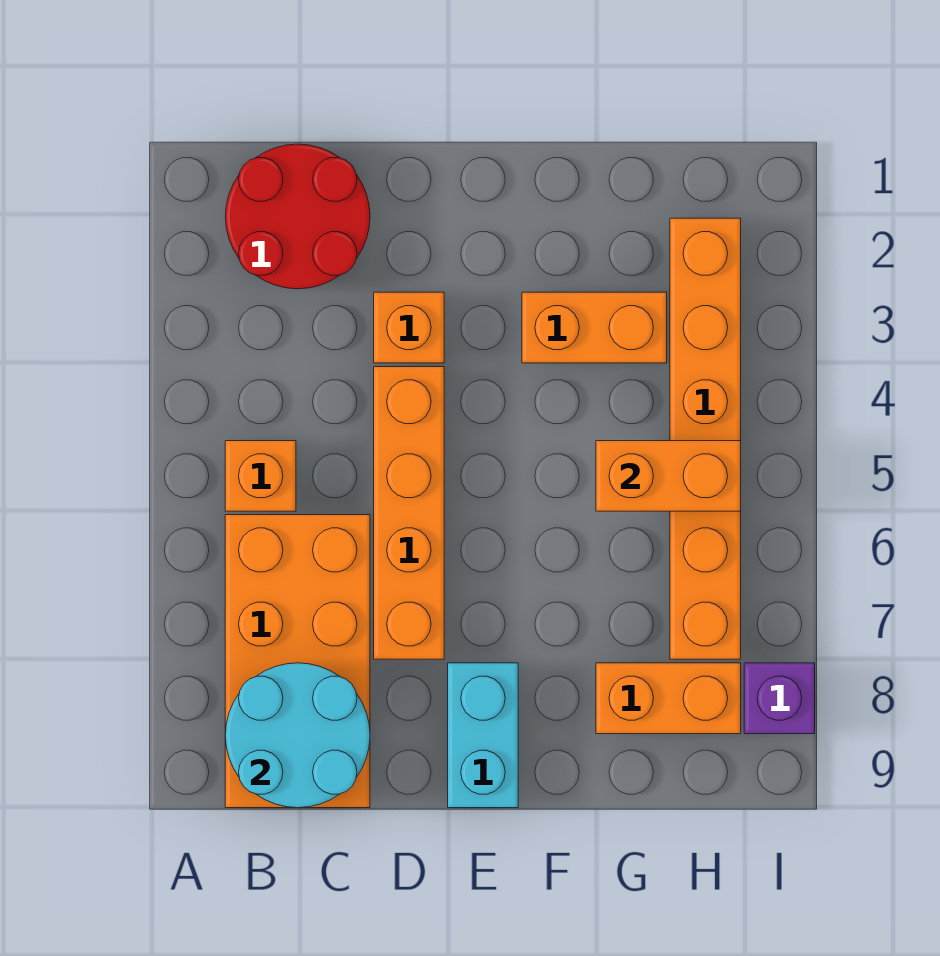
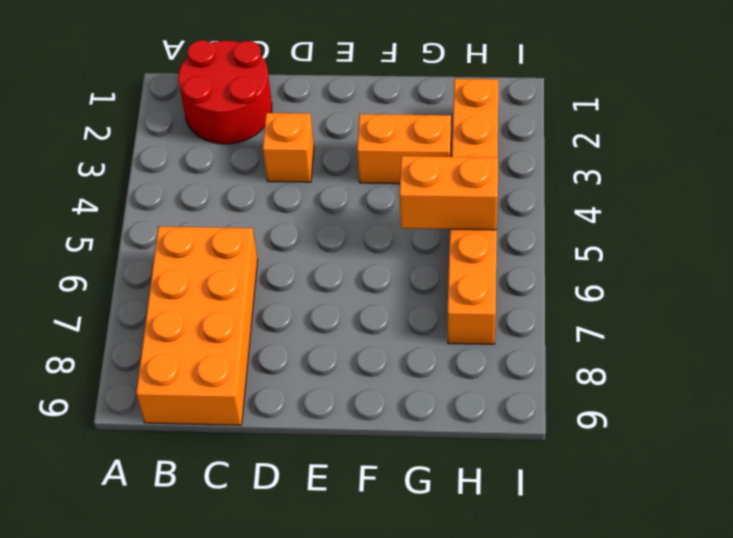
none -> orange 1x1 brick [225,441,296,511]
none -> orange 1x4 brick [374,367,444,659]
none -> cyan 1x2 brick [448,663,518,808]

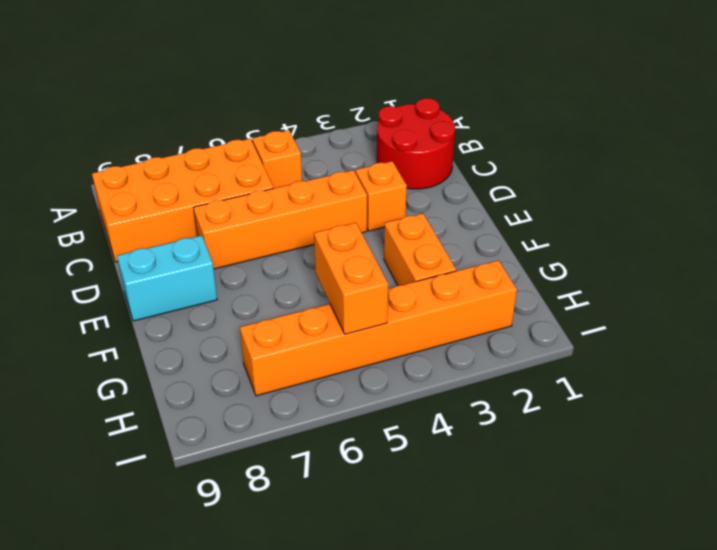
none -> orange 1x2 brick [596,663,741,734]
none -> purple 1x1 brick [744,663,815,734]
none -> cyan 2x2 round brick [225,663,370,808]

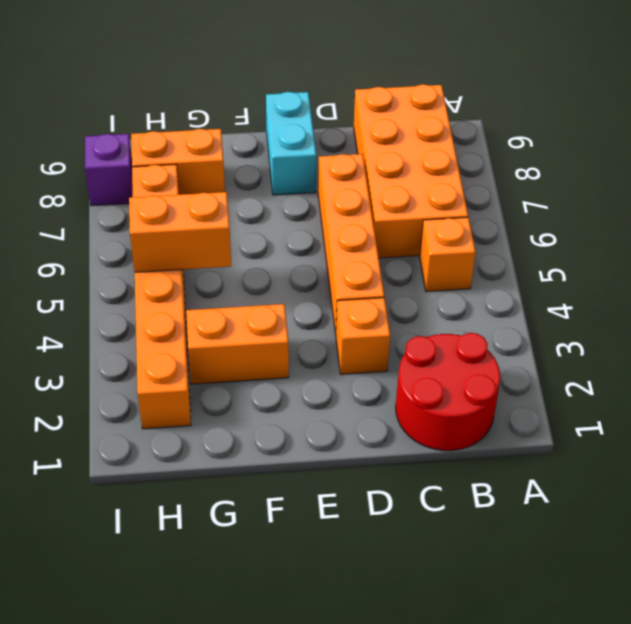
none -> cyan 2x2 round brick [225,663,370,808]

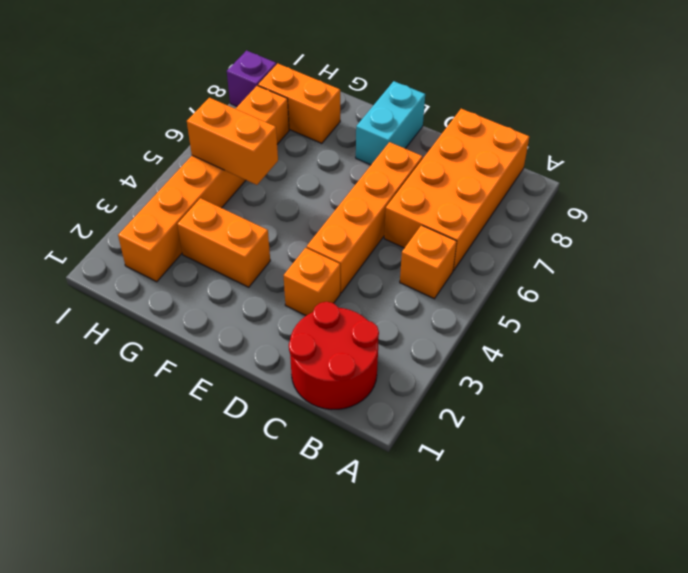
none -> cyan 2x2 round brick [225,663,370,808]

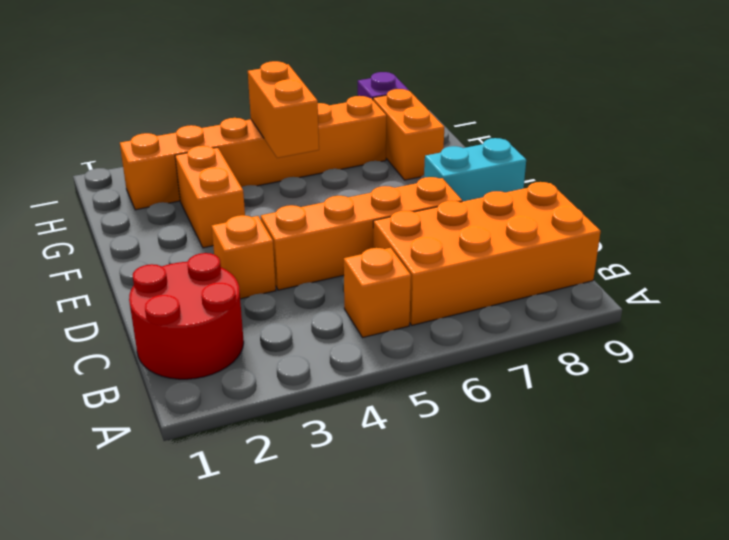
none -> cyan 2x2 round brick [225,663,370,808]

